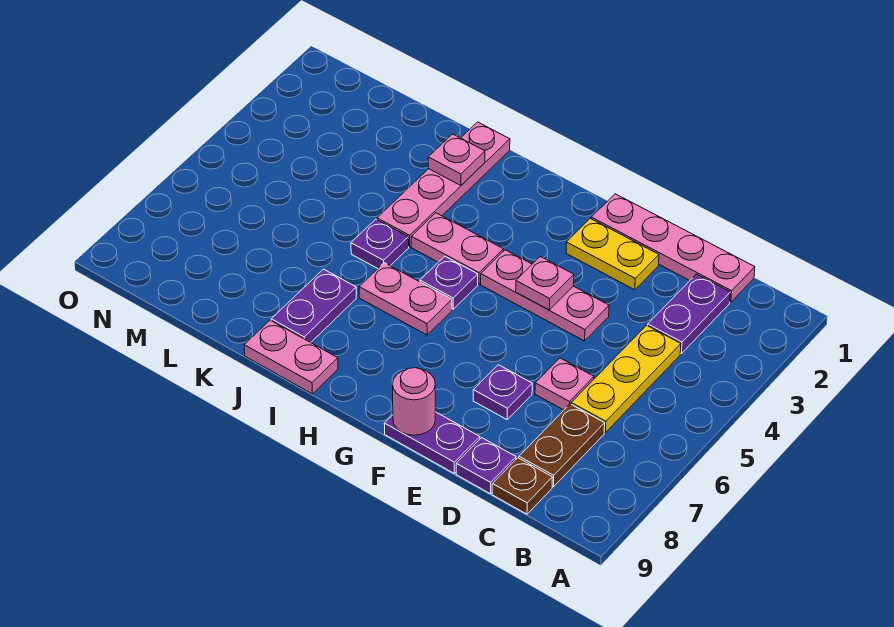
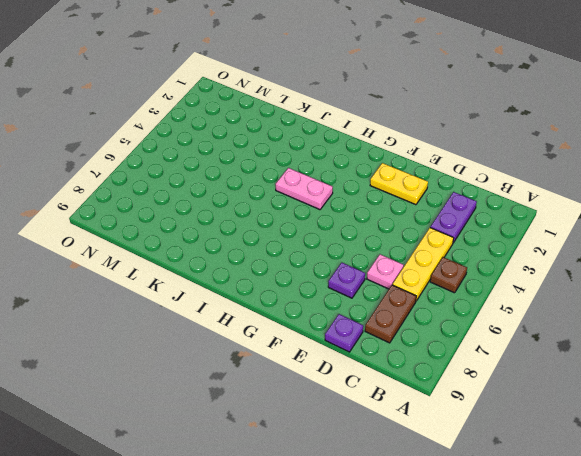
brown 1x1 plate [430,257,467,293] -> brown 1x1 plate moved to [492,458,552,514]
none -> pink 1x4 plate [591,194,755,302]
none -> pink 1x3 plate [481,250,609,341]
none -> purple 1x2 plate [384,412,480,473]

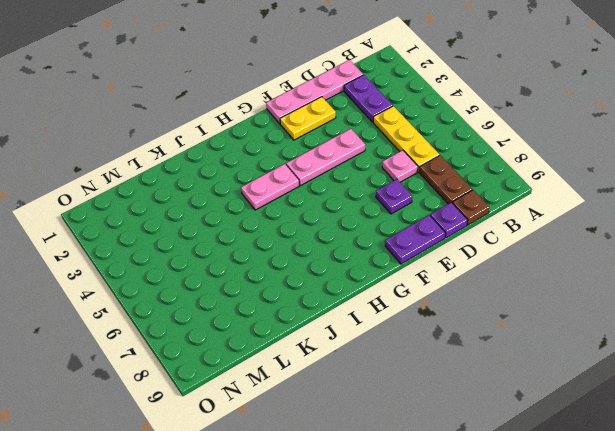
none -> purple 1x1 plate [420,256,478,309]
none -> pink 1x2 plate [359,263,452,335]
none -> pink 1x2 plate [244,320,338,394]

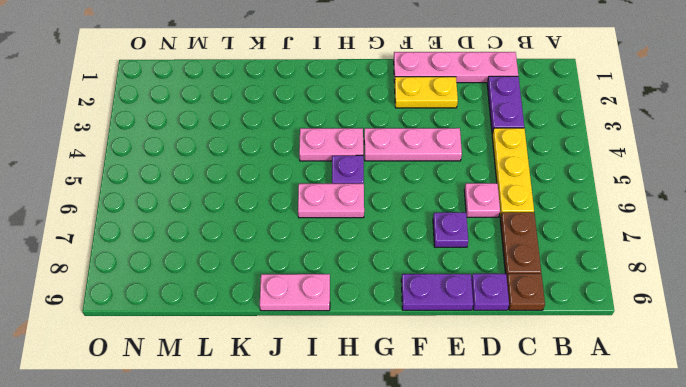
none -> pink 1x4 plate [377,122,510,247]
none -> purple 1x1 plate [351,219,409,269]
none -> purple 1x2 plate [271,269,356,343]

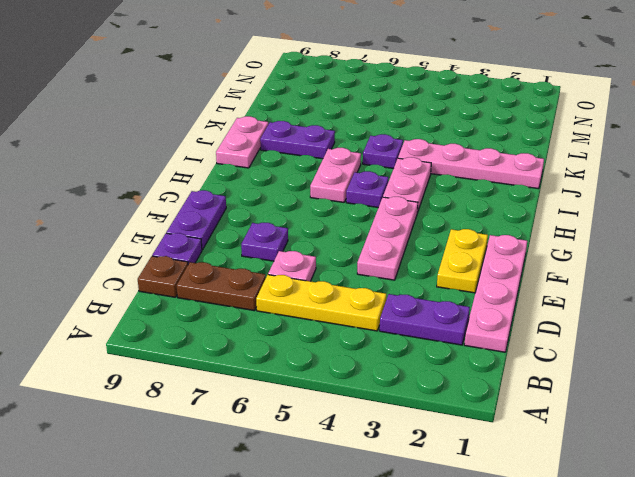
none -> pink 1x1 plate [516,257,574,310]
none -> pink 1x1 round brick [393,368,435,435]
none -> pink 1x1 plate [428,134,485,186]

